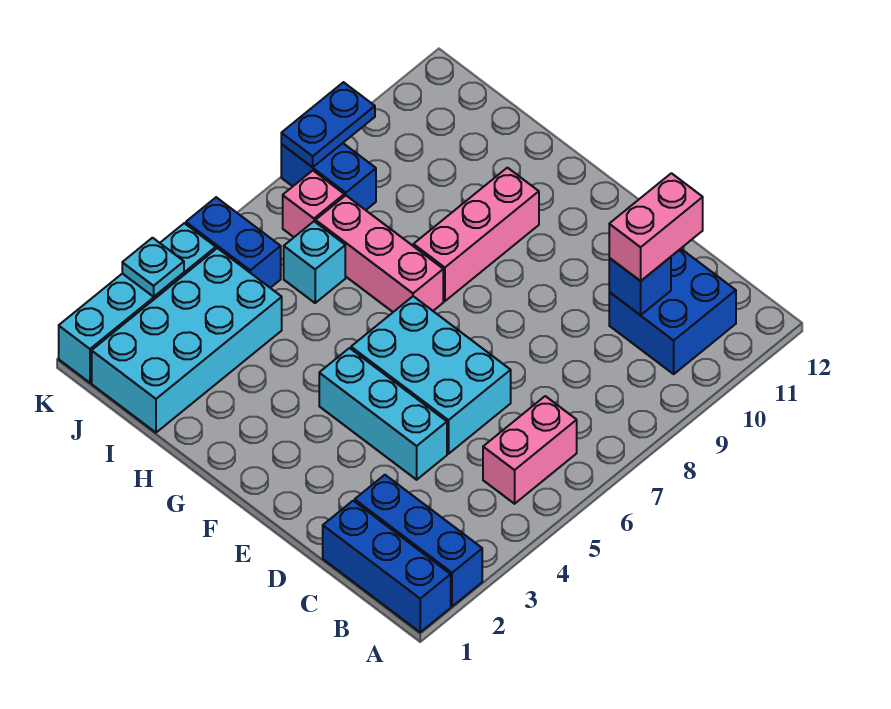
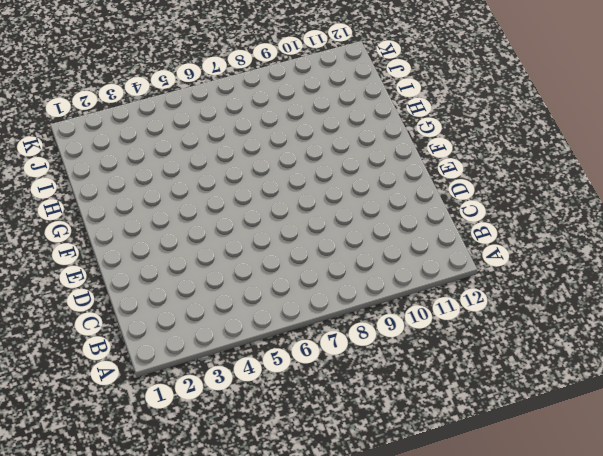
none -> blue 1x3 brick [323,501,451,632]
none -> blue 1x3 brick [355,475,482,606]
none -> pink 1x2 brick [483,396,577,504]

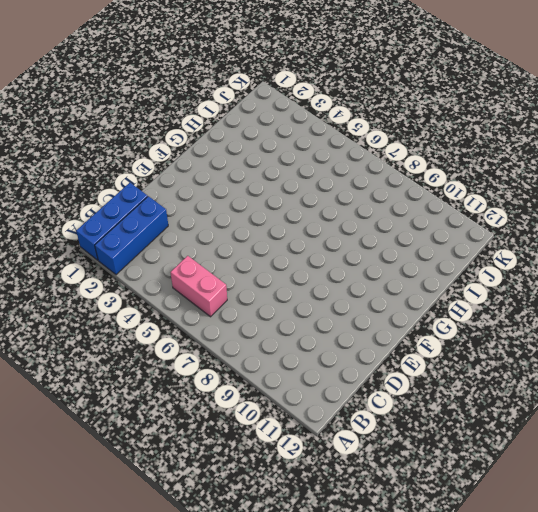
none -> blue 2x2 brick [609,249,736,374]
none -> cyan 1x3 brick [319,348,447,480]
none -> cyan 2x3 brick [351,296,511,454]

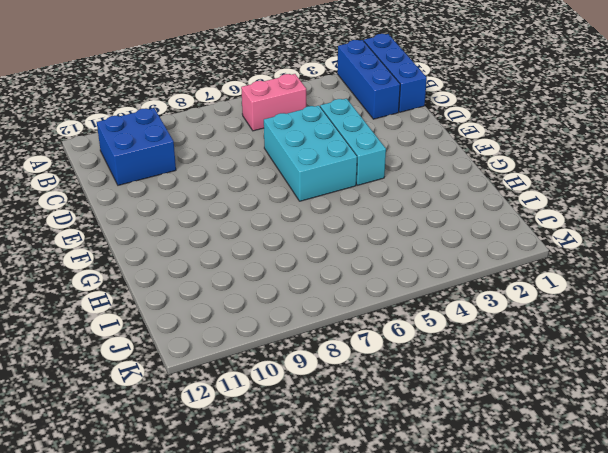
none -> pink 1x3 brick [316,196,443,312]
none -> pink 1x3 brick [413,168,539,301]
none -> cyan 2x4 brick [92,248,282,433]

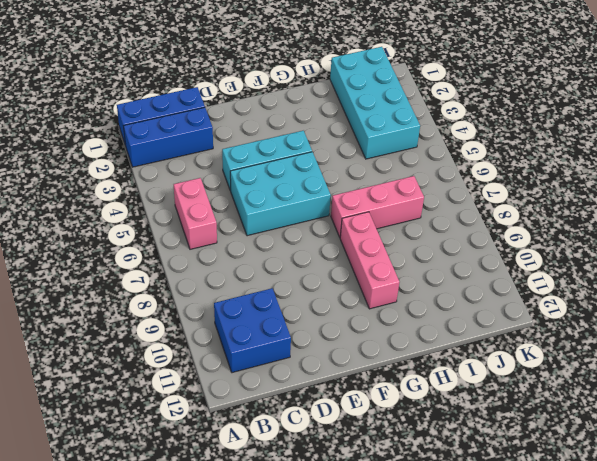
none -> cyan 1x1 brick [284,221,345,303]
none -> blue 1x2 brick [186,197,281,288]
none -> pink 1x1 brick [283,171,344,237]

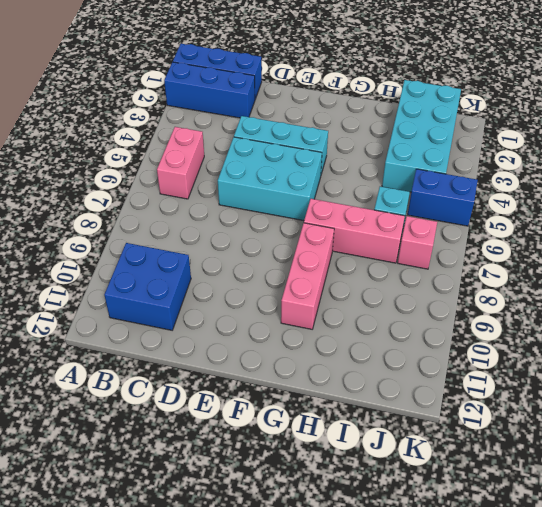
none -> blue 1x2 brick [281,143,376,210]
none -> cyan 1x4 brick [59,223,216,383]
none -> blue 1x1 brick [609,257,671,315]

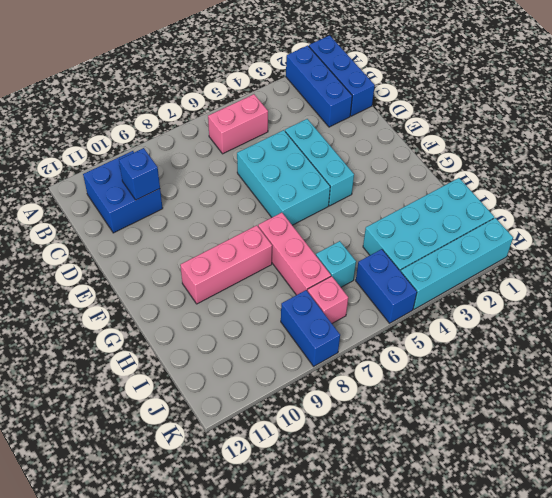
none -> cyan 1x1 plate [122,238,184,297]
none -> blue 1x2 plate [281,82,375,167]
none -> pink 1x2 brick [609,173,703,281]

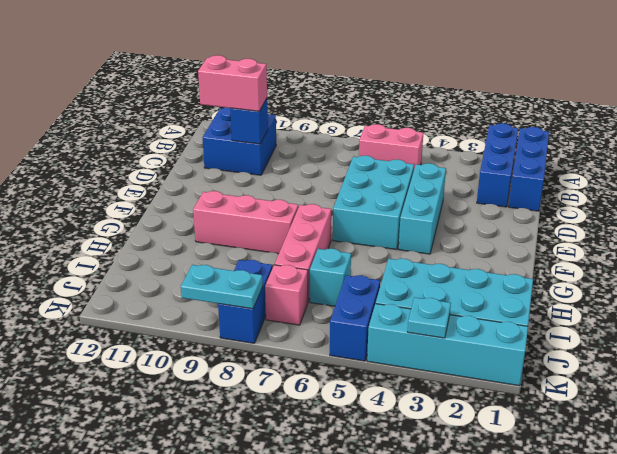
cyan 1x2 plate [181,265,263,309] -> blue 1x2 plate [281,82,375,167]

